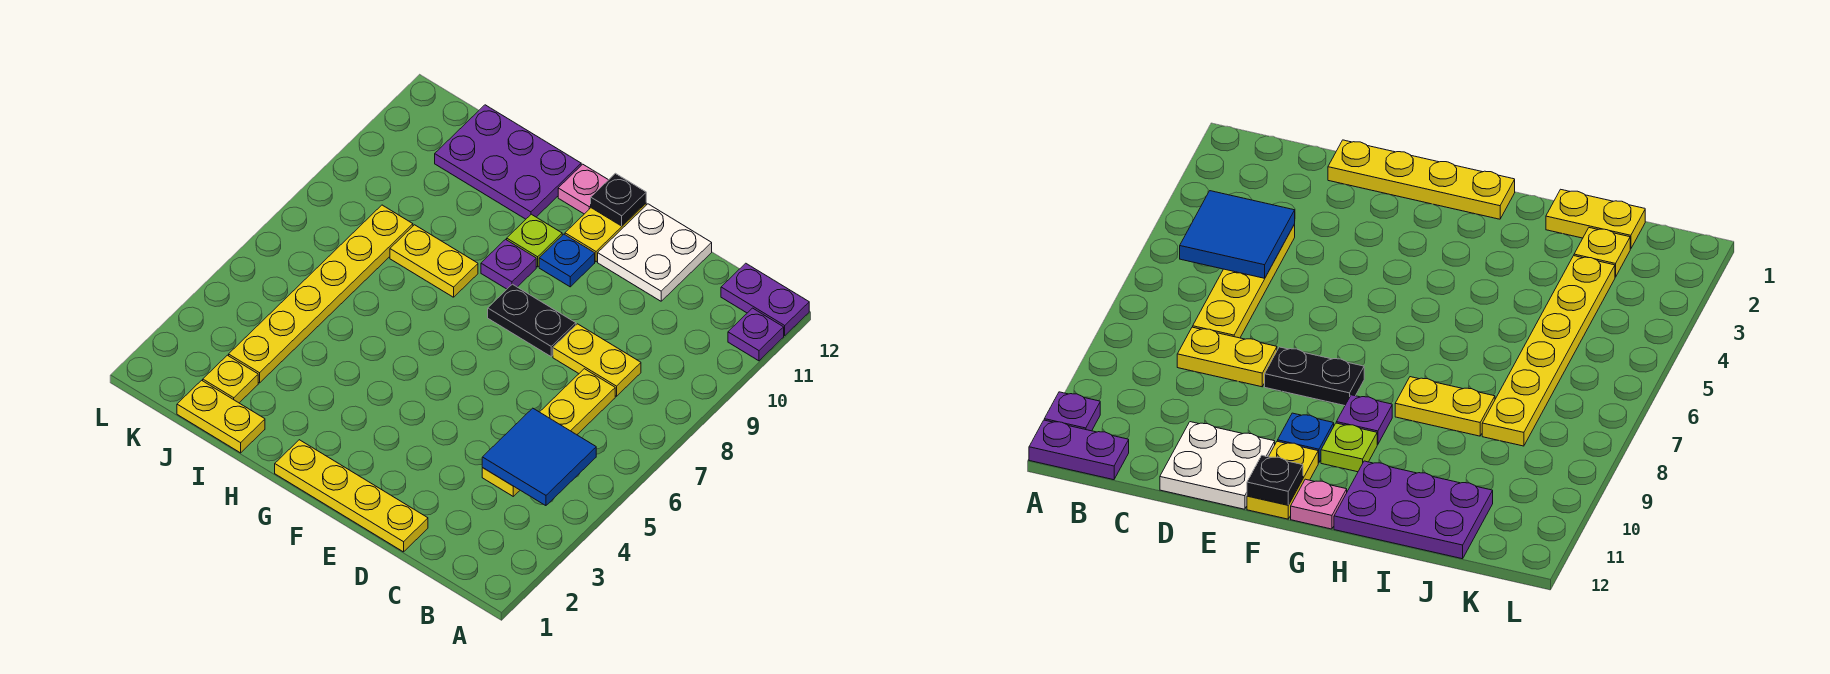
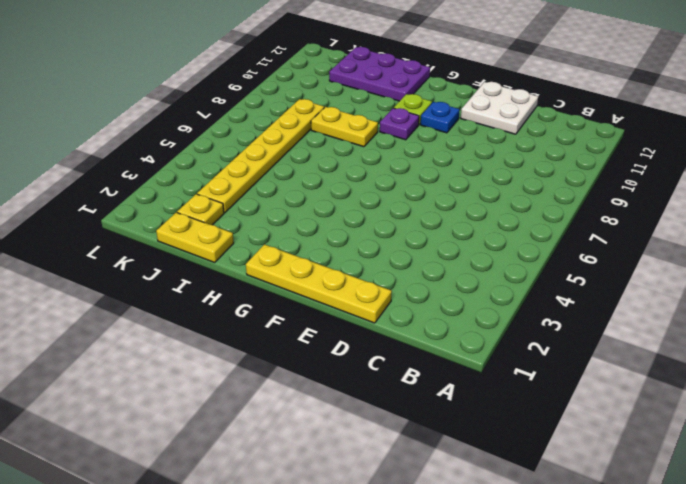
none -> purple 1x1 plate [728,308,784,361]
none -> purple 1x2 plate [721,263,809,336]
none -> yellow 1x4 plate [482,369,615,496]

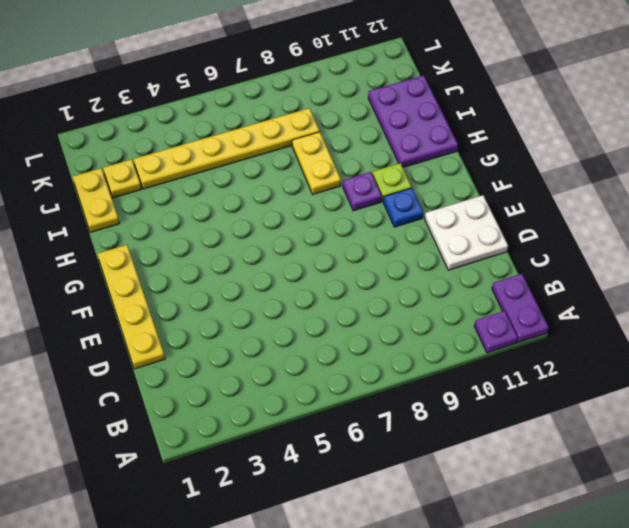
none -> yellow 1x4 plate [482,369,615,496]
none -> yellow 1x2 plate [553,324,641,396]
none -> black 1x2 plate [488,284,576,356]

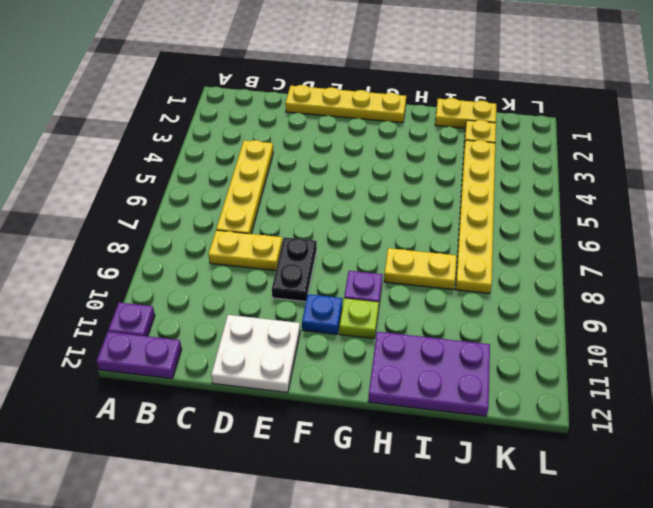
black 1x2 plate [272,237,317,302] -> black 1x2 plate turned to [488,284,576,356]
none -> yellow 1x2 plate [565,203,646,262]
none -> pink 1x1 plate [558,164,608,214]
none -> blue 2x2 tile [482,408,596,506]

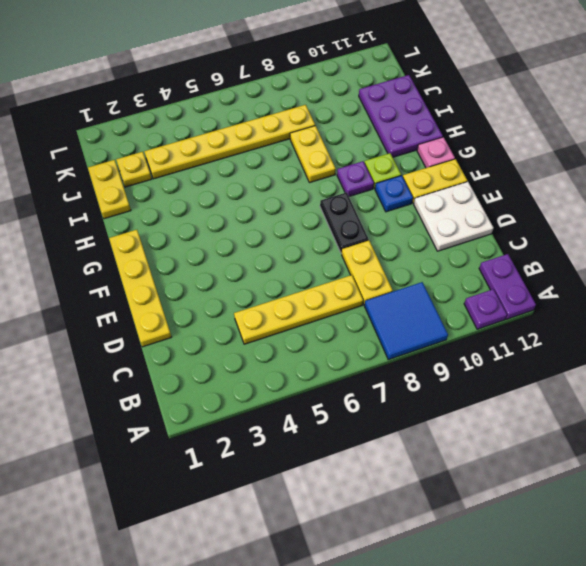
blue 2x2 tile [365,282,448,360] -> blue 2x2 tile moved to [482,408,596,506]
none -> black 1x1 plate [591,173,646,226]

